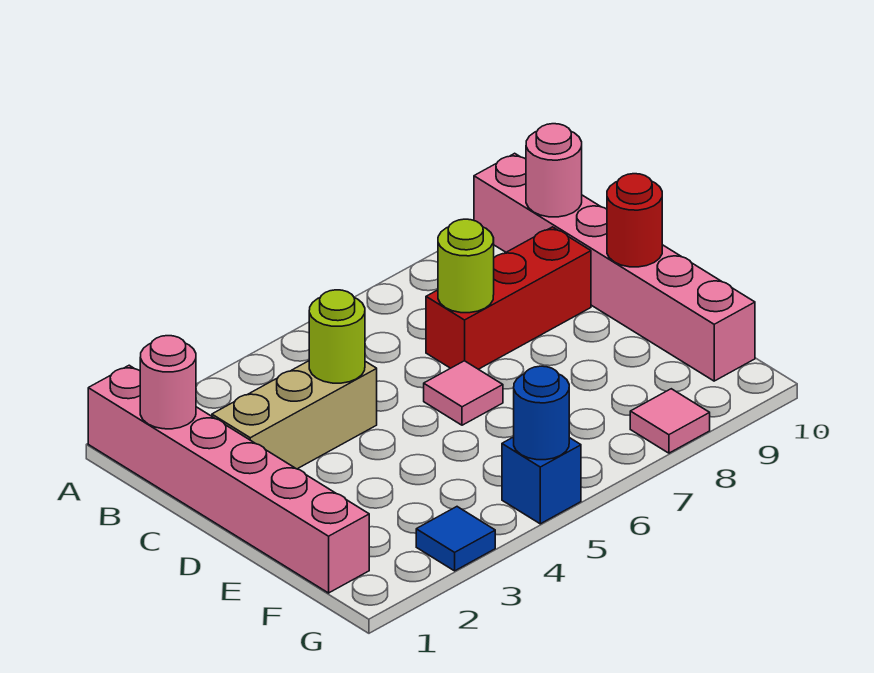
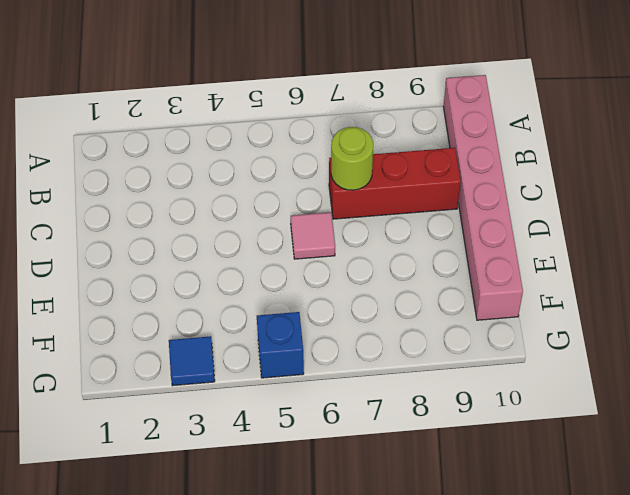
none -> pink 1x6 brick [88,365,369,593]
none -> tan 1x3 brick [212,361,377,469]
none -> pink 1x1 tile [630,389,710,453]

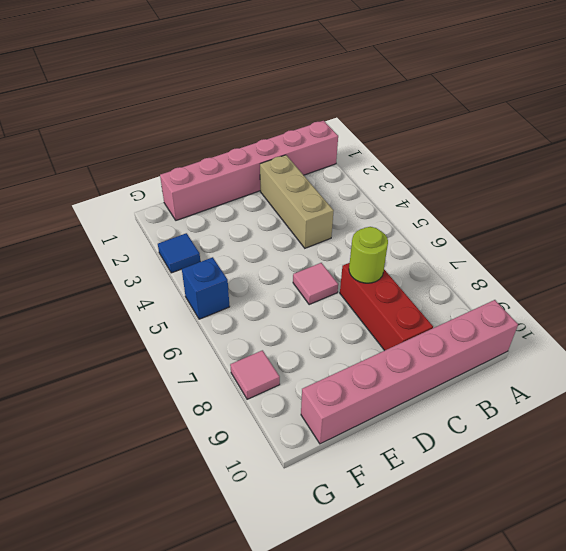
none -> pink 1x1 round brick [140,336,196,429]
none -> pink 1x1 round brick [526,124,582,217]
none -> lime 1x1 round brick [309,290,365,383]

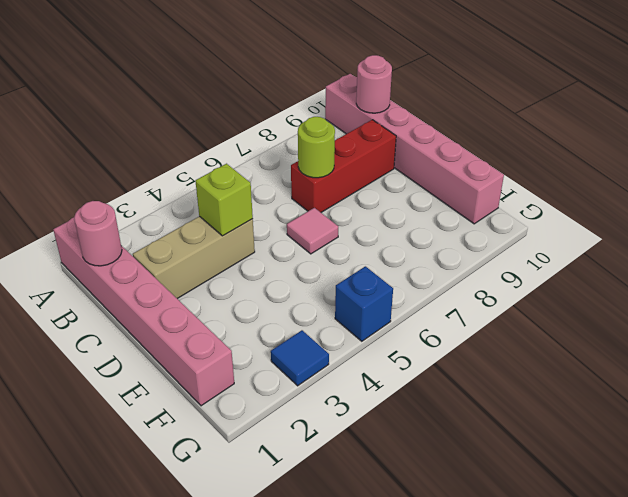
lime 1x1 brick [196,164,253,236] -> lime 1x1 round brick [309,290,365,383]
none -> pink 1x1 tile [630,389,710,453]
none -> red 1x1 round brick [607,174,662,267]
none -> blue 1x1 round brick [514,366,569,460]

